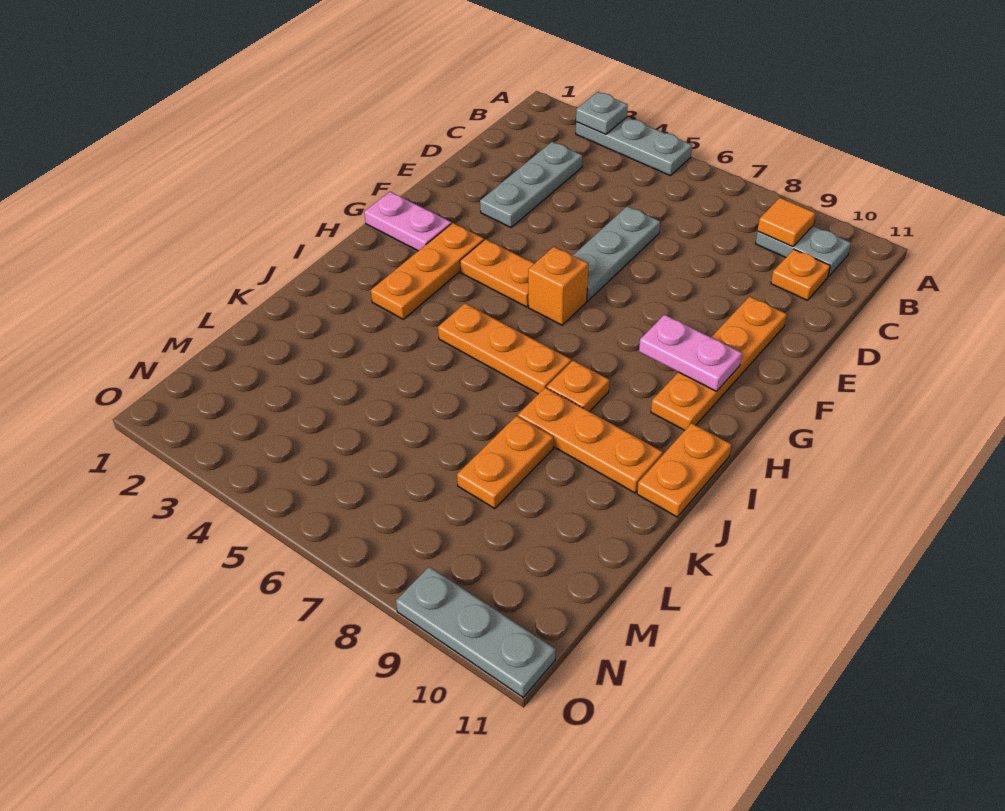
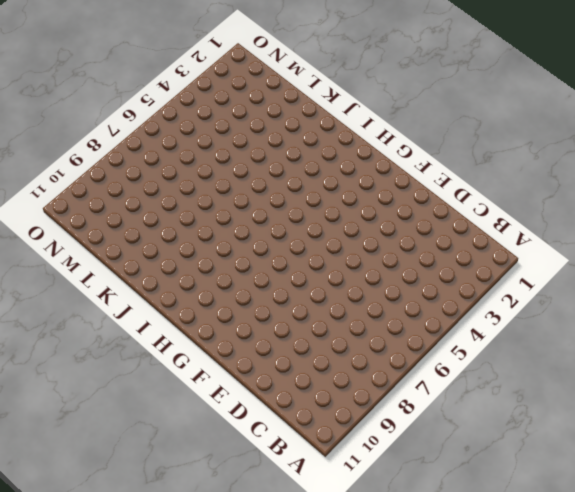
none -> grey 1x3 plate [576,117,692,176]
none -> grey 1x2 plate [755,226,851,277]
none -> grey 1x3 plate [480,142,582,228]

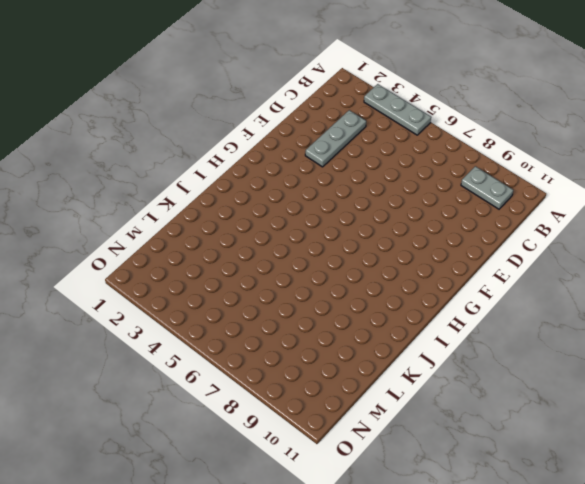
none -> orange 1x1 plate [771,249,830,300]
none -> grey 1x3 plate [573,206,660,301]
none -> orange 1x4 plate [651,296,787,430]

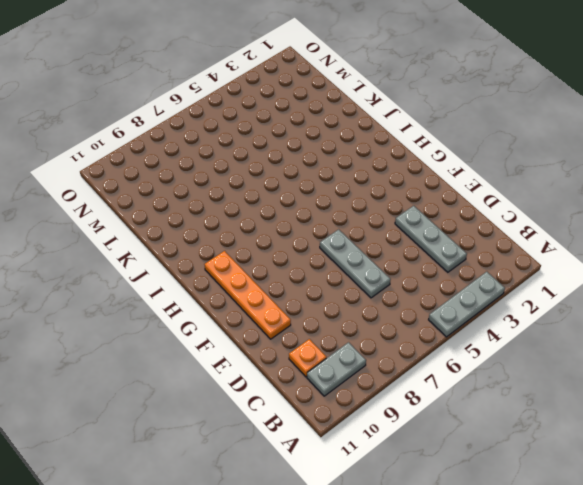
none -> pink 1x2 plate [364,192,452,251]
none -> orange 1x3 plate [371,223,484,319]
none -> orange 1x2 plate [460,239,535,307]

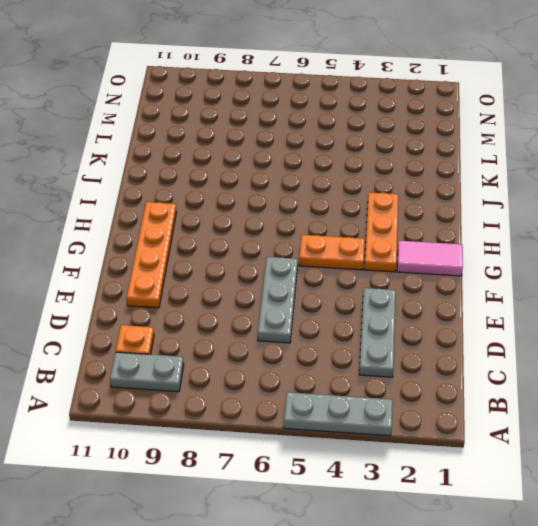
pink 1x2 tile [397,241,463,276] -> pink 1x2 plate [364,192,452,251]
none -> orange 1x1 brick [528,247,588,325]
none -> orange 1x3 plate [438,303,571,394]
none -> orange 1x1 plate [547,361,609,412]

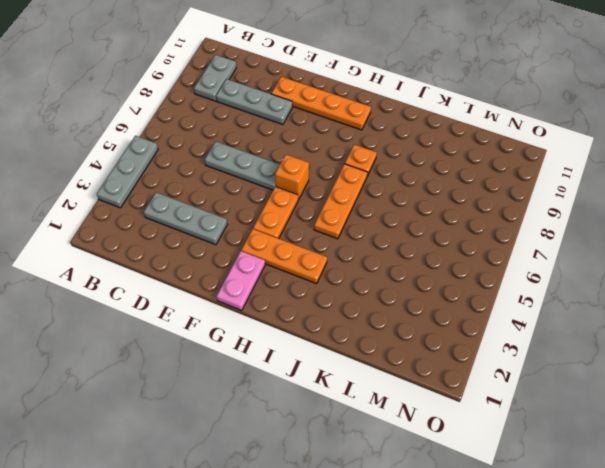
grey 1x3 plate [216,79,293,125] -> grey 1x3 plate turned to [396,567,556,697]
none -> orange 1x1 plate [771,249,830,300]
none -> orange 1x2 plate [637,423,731,517]
none -> orange 1x3 plate [518,388,663,493]

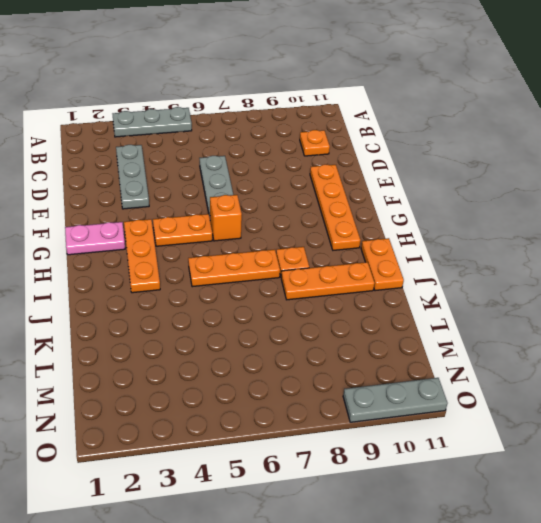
none -> grey 1x2 plate [755,226,851,277]
none -> orange 1x2 plate [457,416,553,509]
none -> grey 1x1 plate [576,92,628,134]

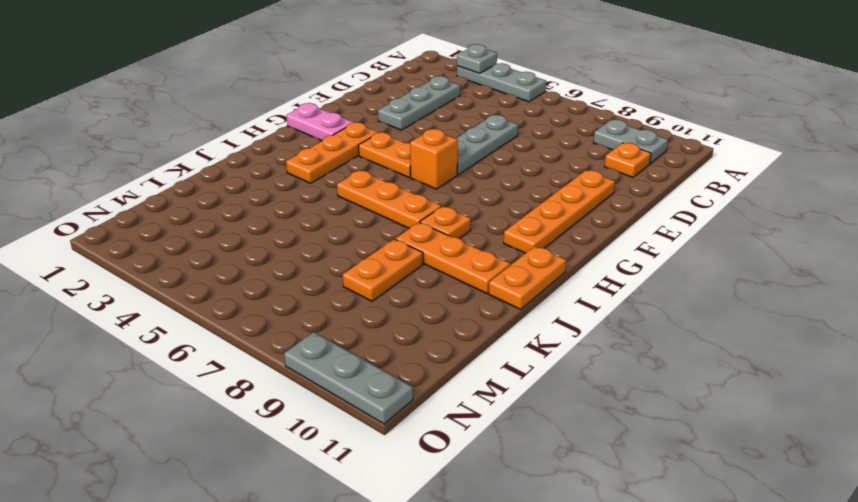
none -> orange 1x1 tile [758,198,816,247]
none -> pink 1x2 plate [639,315,742,391]

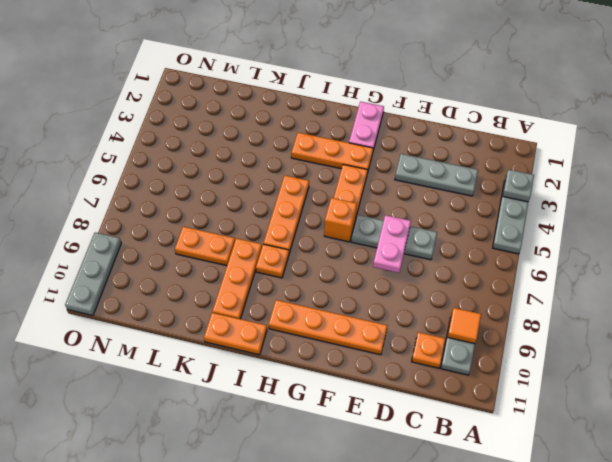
pink 1x2 plate [373,215,411,273] -> pink 1x2 plate moved to [639,315,742,391]

